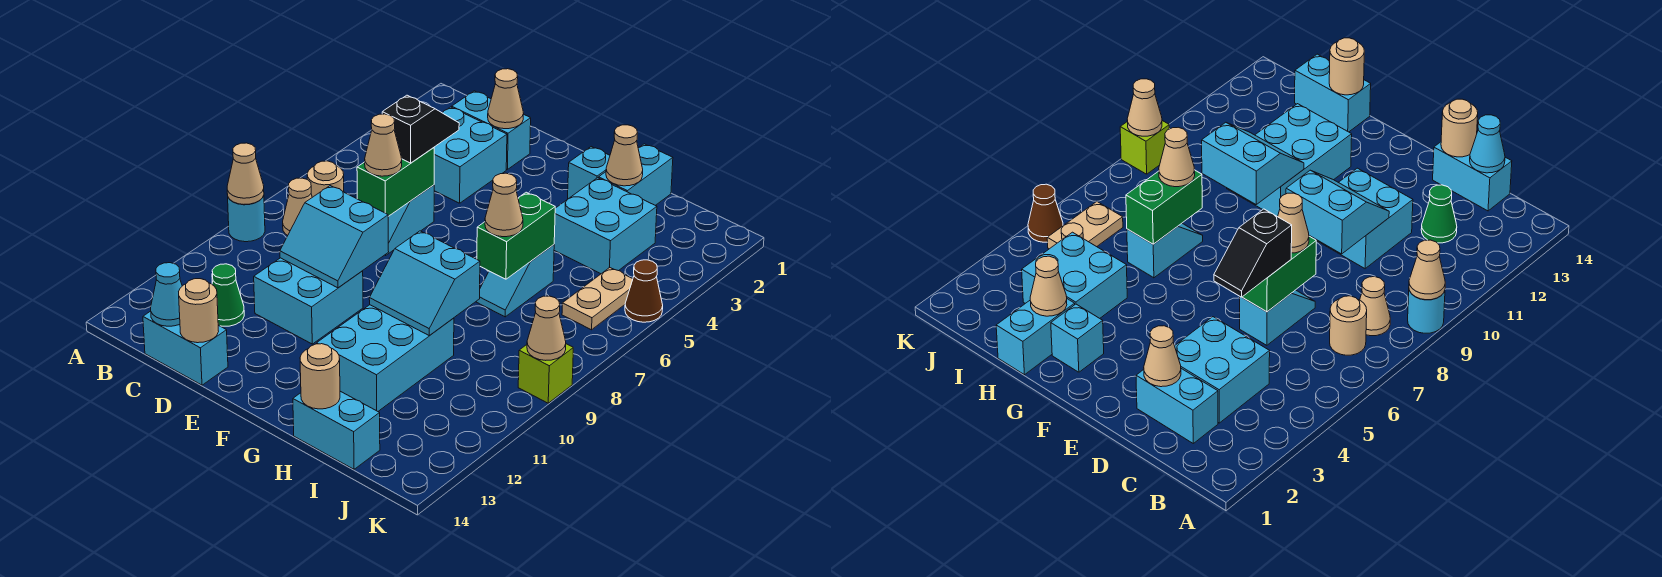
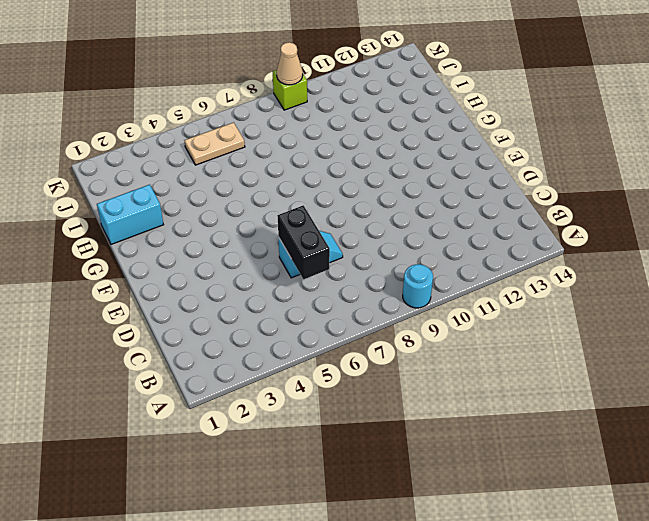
black 1x2 brick [277,205,330,279] -> green 1x2 brick [357,148,434,216]
none -> tan 1x1 round brick [307,161,344,197]
none -> tan 1x1 cone [283,178,312,235]
none -> cyan 1x2 brick [452,91,531,169]
none -> cyan 2x2 brick [434,107,507,203]

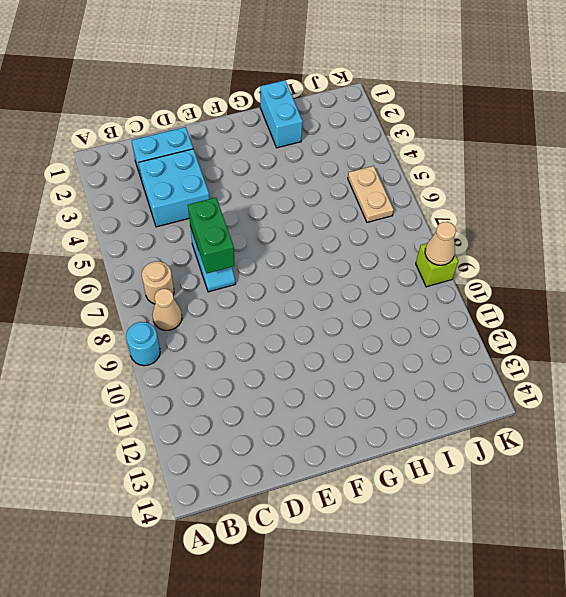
none -> green 1x1 cone [212,264,244,326]
none -> cyan 1x2 brick [143,311,228,385]
none -> cyan 2x2 brick [254,258,363,344]
none -> cyan 1x1 brick [568,147,610,199]

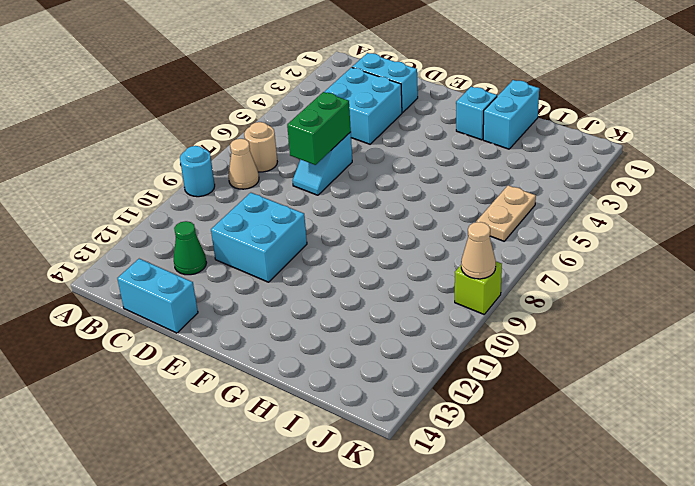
none -> cyan 2x3 brick [317,305,454,411]
none -> cyan 2x2 brick [554,178,657,274]
none -> cyan 1x2 slope [476,245,554,317]
none -> cyan 1x2 brick [293,391,380,469]

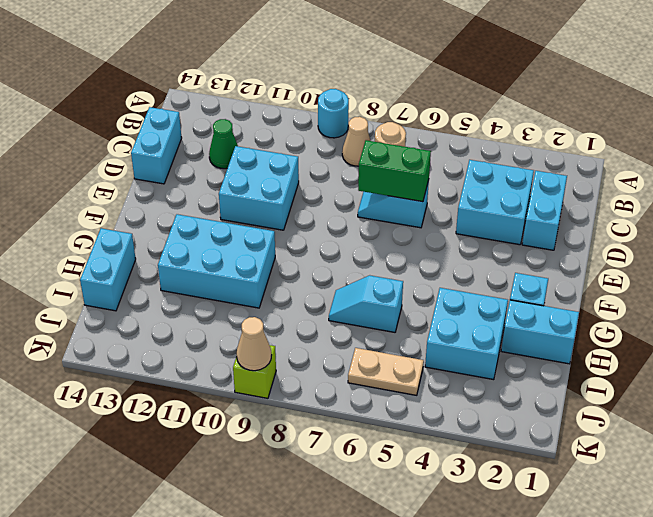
none -> brown 1x1 cone [625,260,663,322]
none -> tan 1x1 cone [227,143,264,204]
none -> cyan 1x1 cone [151,263,182,326]
none -> tan 1x1 cone [488,69,524,129]

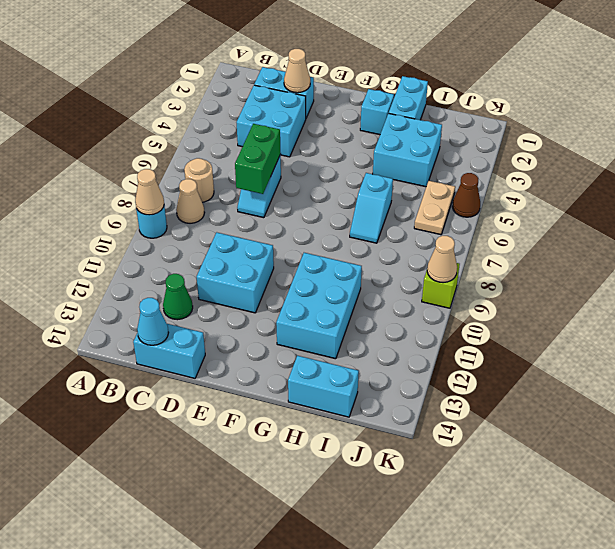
none -> cyan 2x2 slope [280,186,389,288]
none -> tan 1x1 round brick [179,279,219,343]
none -> cyan 2x2 slope [369,231,480,336]
none -> tan 1x1 cone [606,125,643,186]

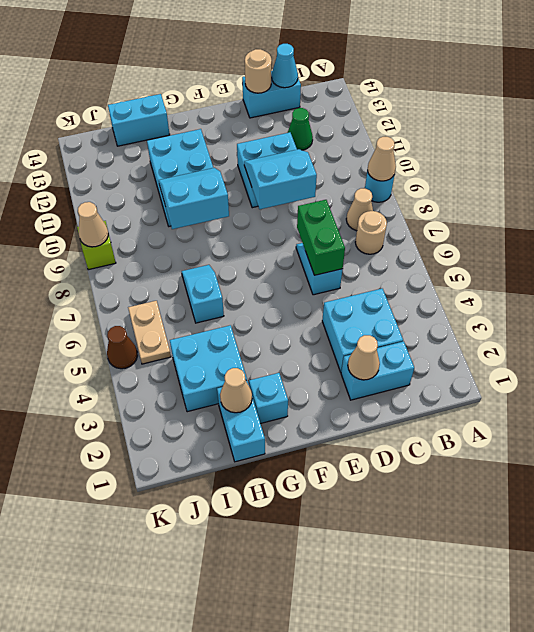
none -> green 1x2 brick [477,192,555,279]
none -> tan 1x1 round brick [300,344,340,409]
none -> black 1x2 slope [382,95,459,163]
none -> tan 1x1 cone [365,114,402,176]

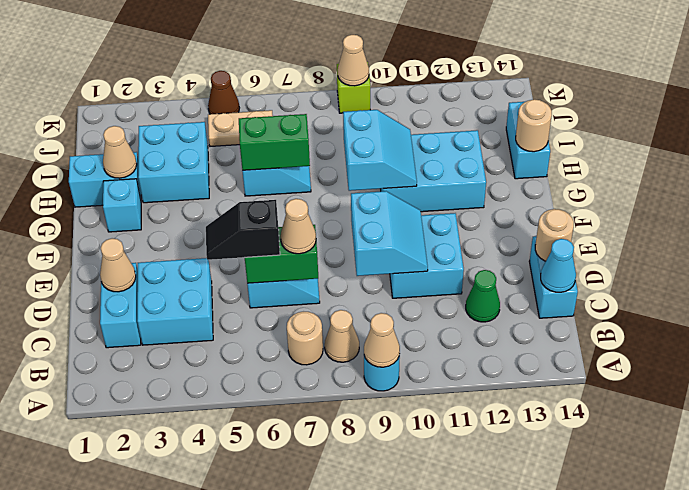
none -> tan 1x1 cone [485,173,523,237]

